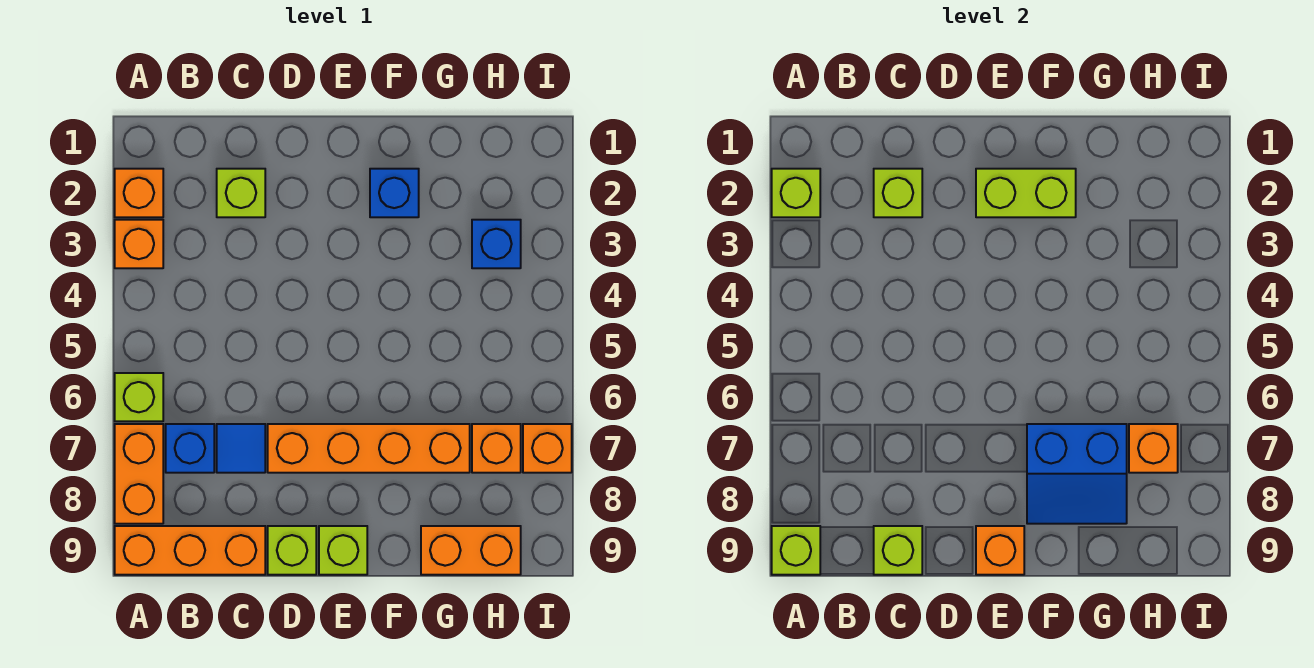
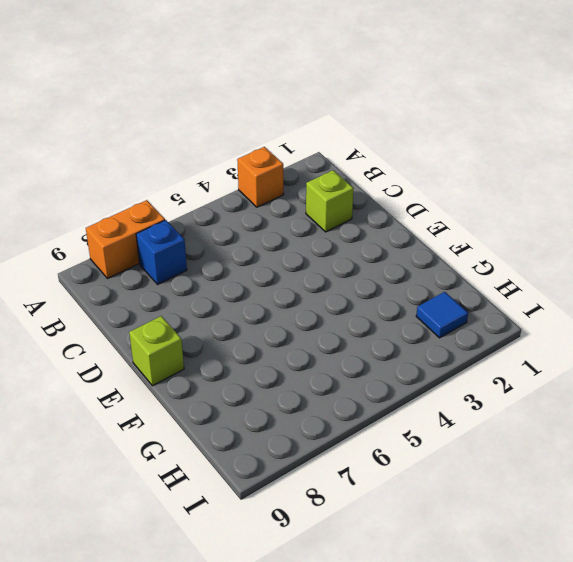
blue 1x1 tile [416,292,468,338] -> blue 1x1 tile moved to [217,424,265,473]
none -> orange 1x1 brick [115,169,163,217]
none -> lime 1x1 brick [115,373,163,421]
none -> orange 1x3 brick [115,526,265,575]

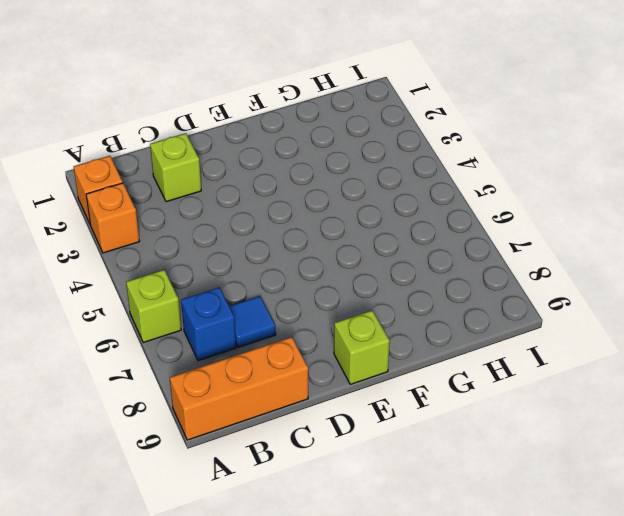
none -> orange 1x2 brick [115,424,163,524]
none -> orange 1x4 brick [268,424,470,473]
none -> lime 1x1 brick [268,526,316,575]

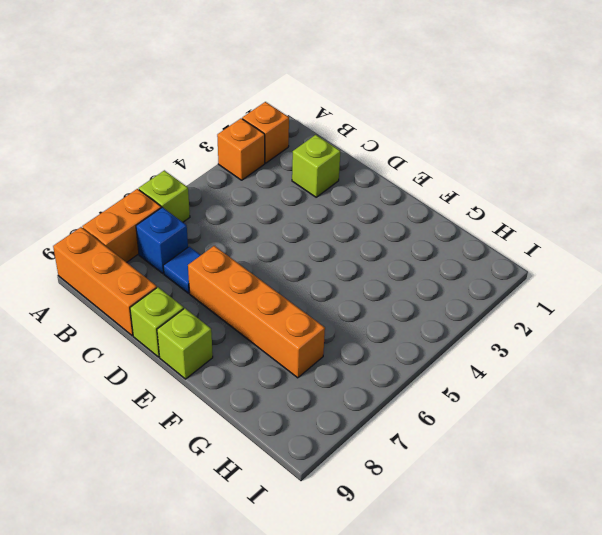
none -> blue 1x1 brick [370,169,419,217]
none -> orange 1x2 brick [421,526,521,575]
none -> blue 1x1 brick [472,220,521,268]

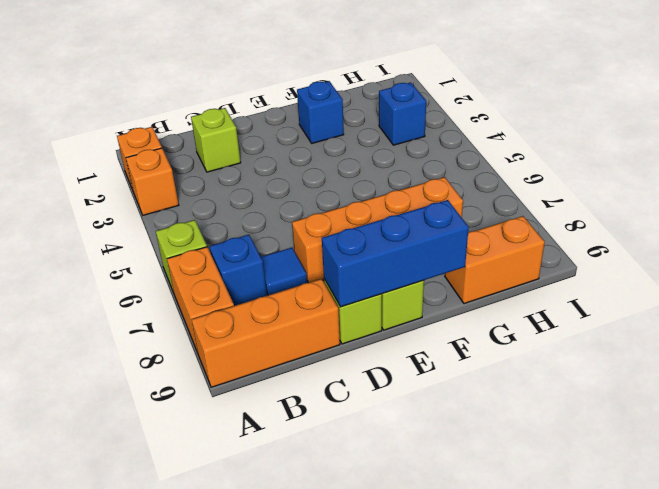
blue 1x3 brick [322,200,469,307] -> orange 1x1 brick [976,526,1024,575]
none -> orange 1x1 brick [472,424,521,473]
none -> orange 1x1 brick [523,424,572,473]
none -> lime 1x1 brick [772,169,820,217]

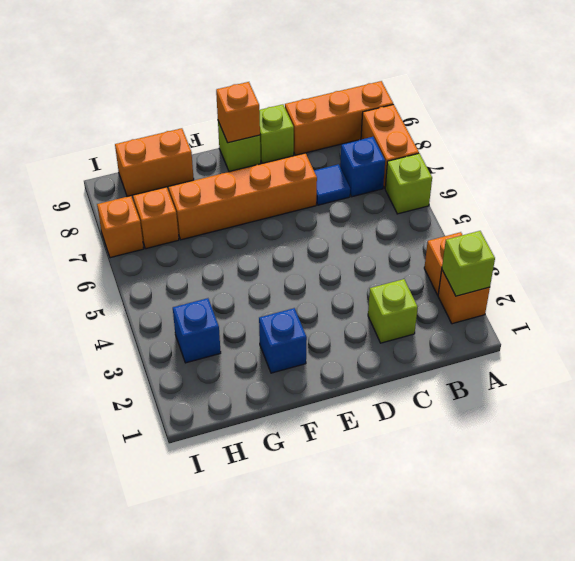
none -> lime 1x1 brick [772,526,820,575]
none -> lime 1x1 brick [874,169,922,217]
none -> lime 1x1 brick [874,526,922,575]

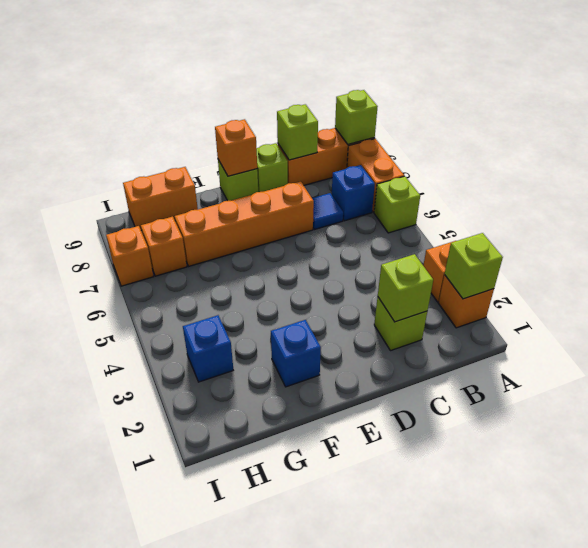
none -> lime 1x2 brick [976,169,1076,217]
none -> blue 2x2 slope [1027,424,1127,524]
none -> orange 1x1 brick [1129,424,1178,473]

